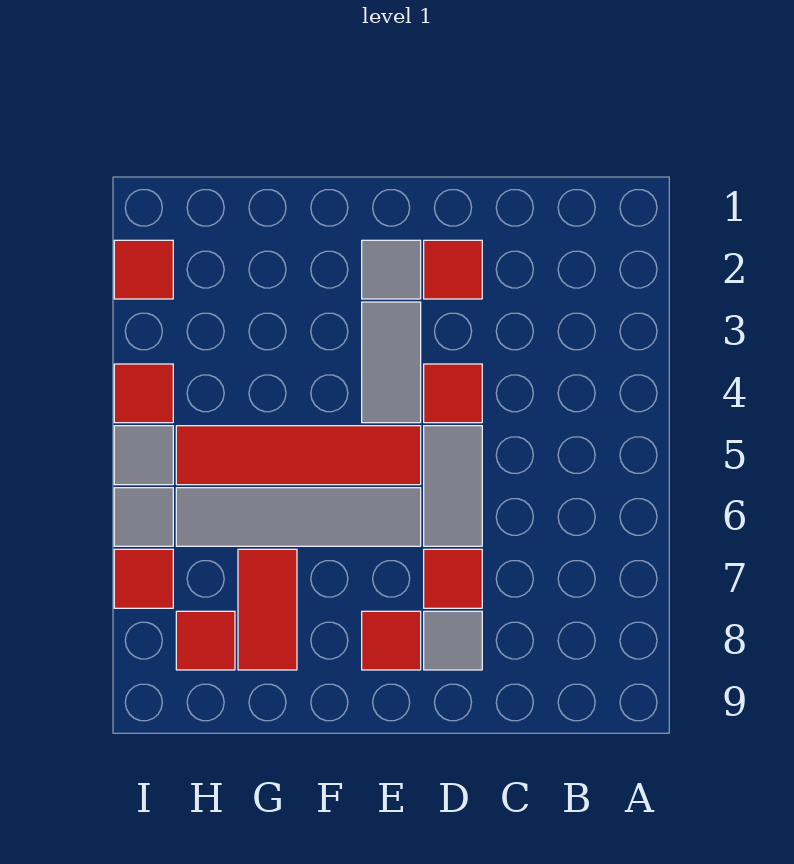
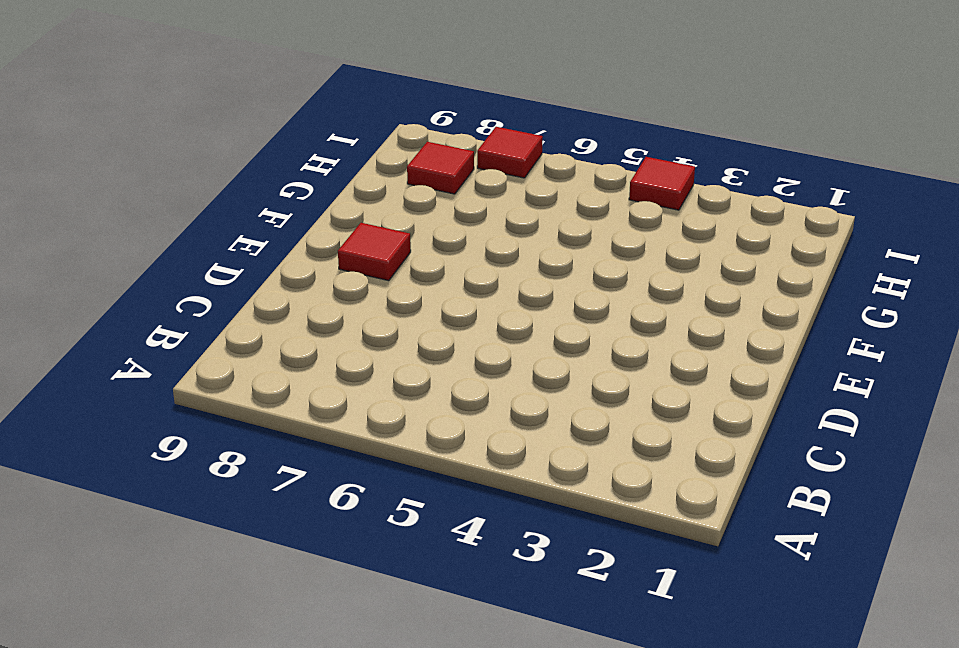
none -> red 1x1 tile [424,240,482,299]
none -> red 1x1 tile [424,364,482,423]
none -> grey 1x2 tile [424,426,482,546]

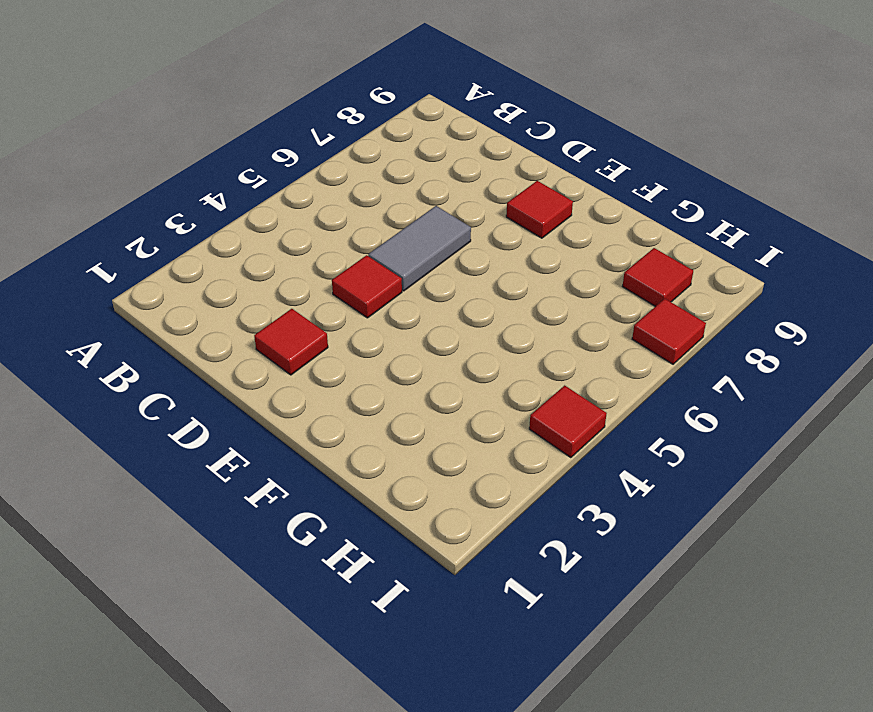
none -> red 1x1 tile [424,549,482,608]
none -> grey 1x1 tile [424,611,482,670]
none -> grey 1x1 tile [362,240,421,299]

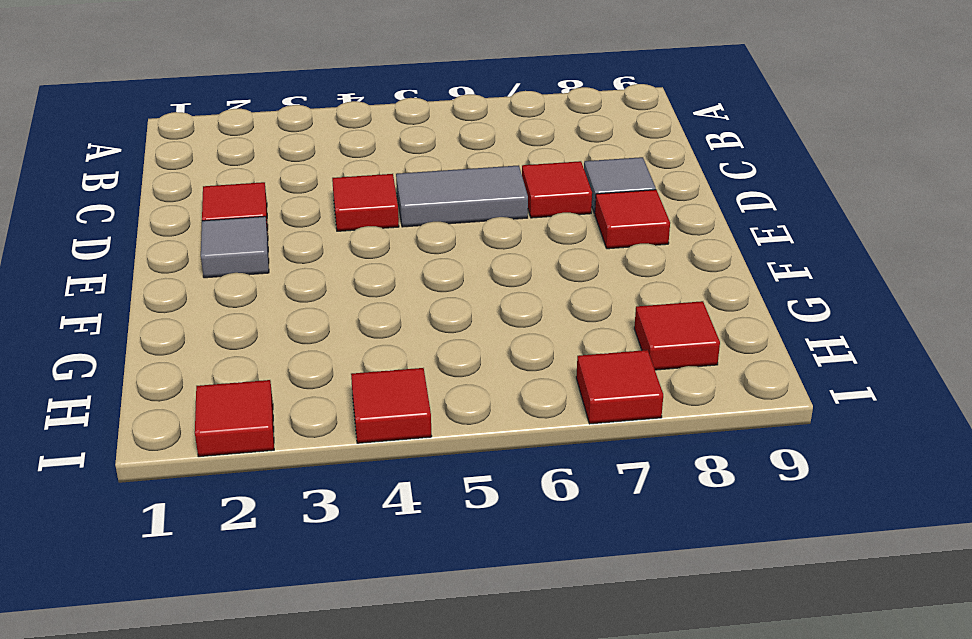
none -> grey 1x2 tile [362,302,421,423]
none -> red 1x4 tile [176,426,421,485]
none -> grey 1x4 tile [176,488,421,546]

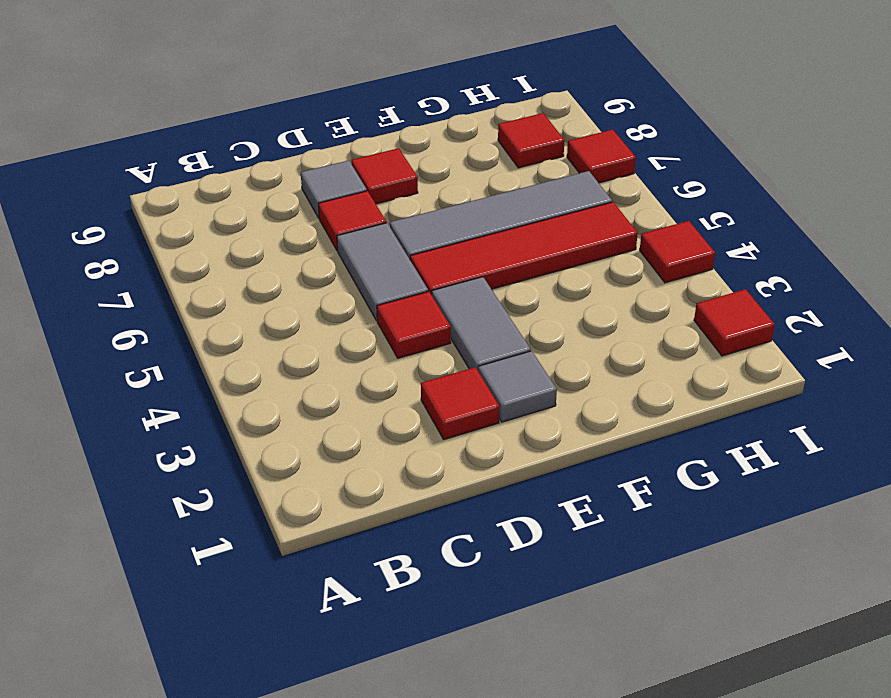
none -> red 1x2 tile [238,549,297,670]
none -> grey 1x1 tile [114,426,173,485]
none -> grey 1x1 tile [114,488,173,546]

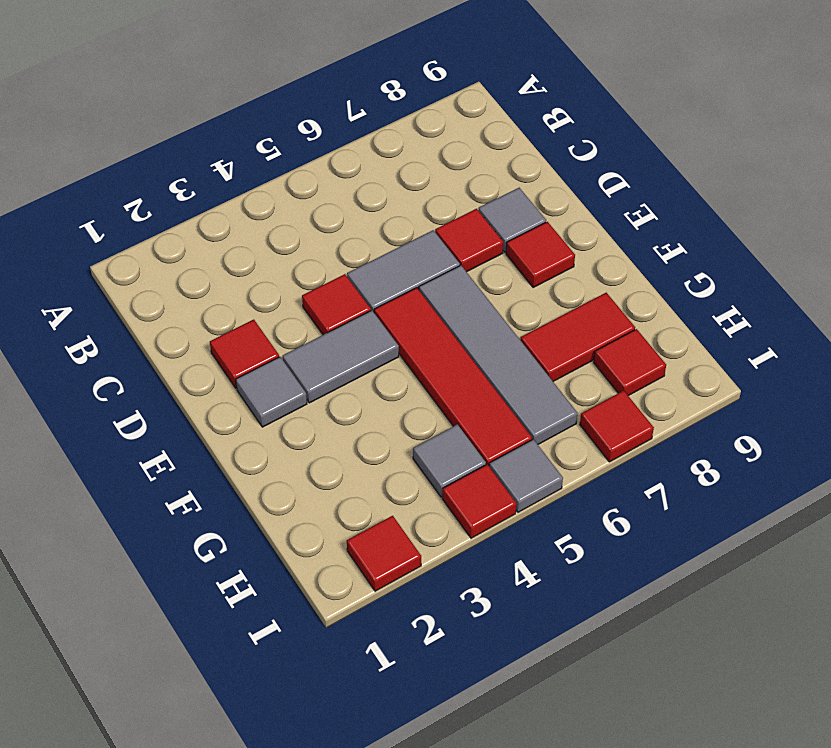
grey 1x1 tile [413,424,486,497] -> grey 1x1 tile moved to [114,488,173,546]

